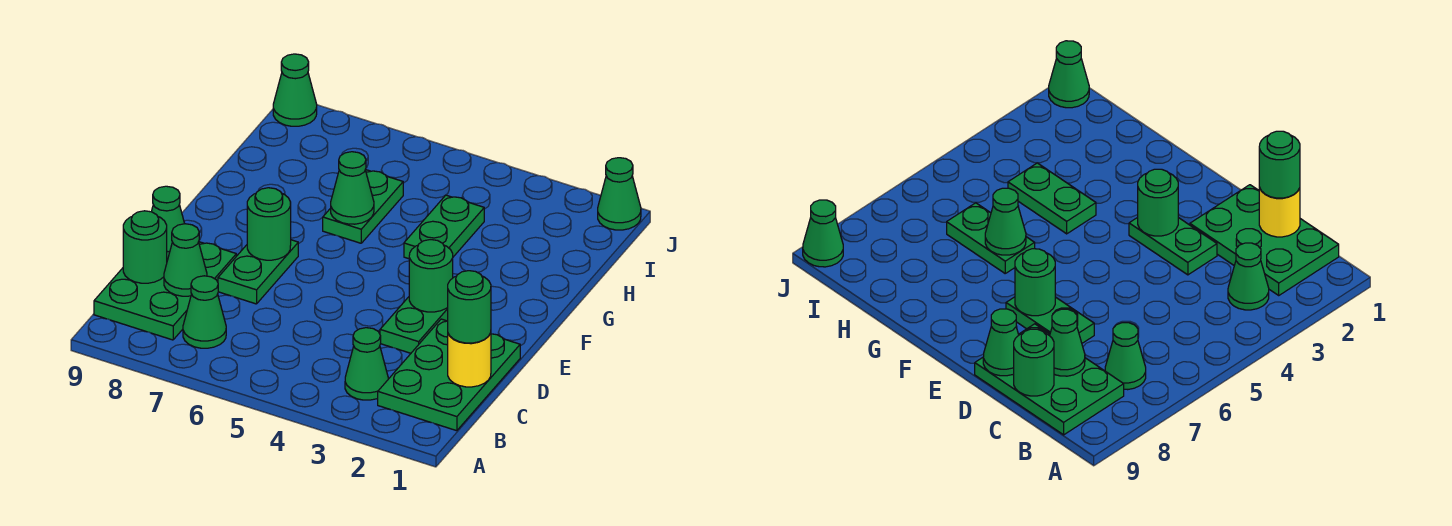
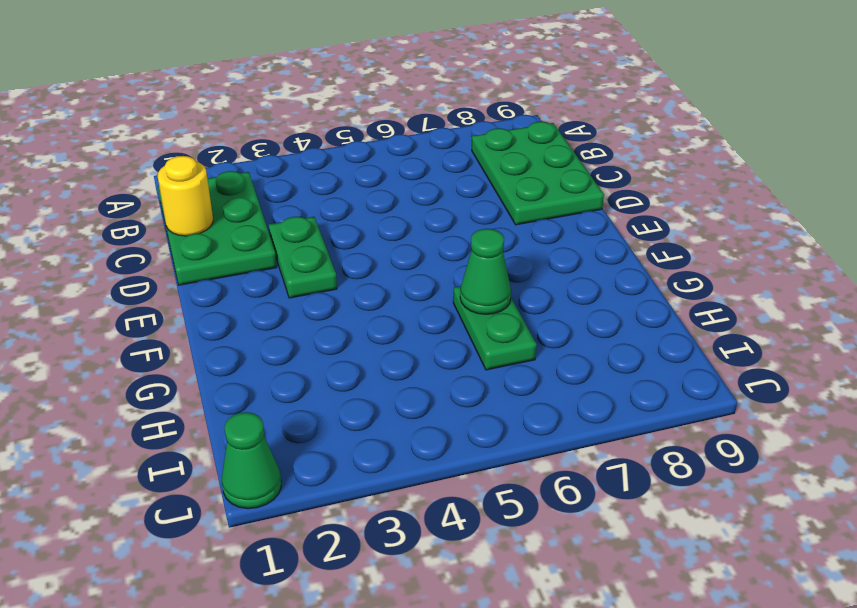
none -> green 1x1 cone [345,328,388,400]
none -> green 1x1 cone [183,276,226,348]
none -> green 1x2 plate [218,240,298,304]

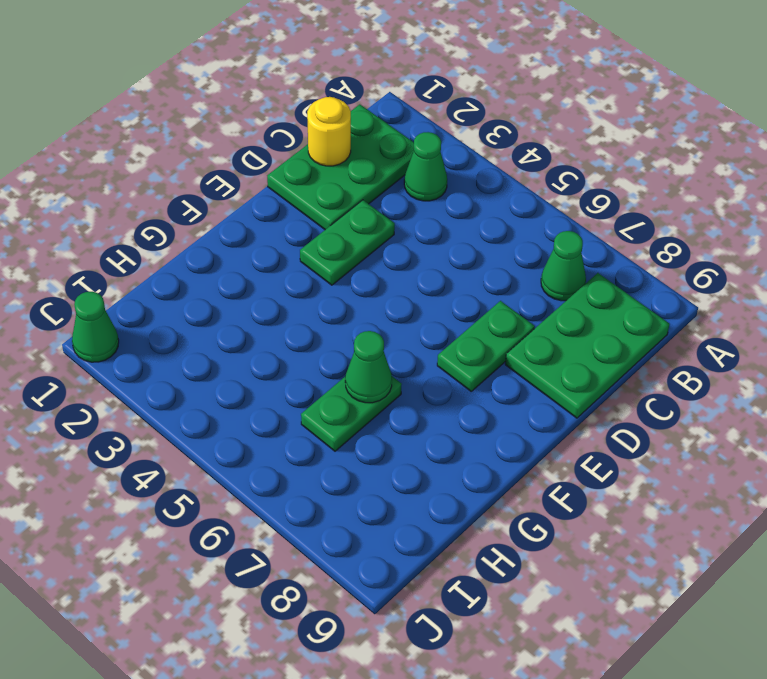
none -> green 1x2 plate [404,195,484,259]
none -> green 1x1 cone [273,54,317,126]
none -> green 1x1 cone [164,224,207,296]

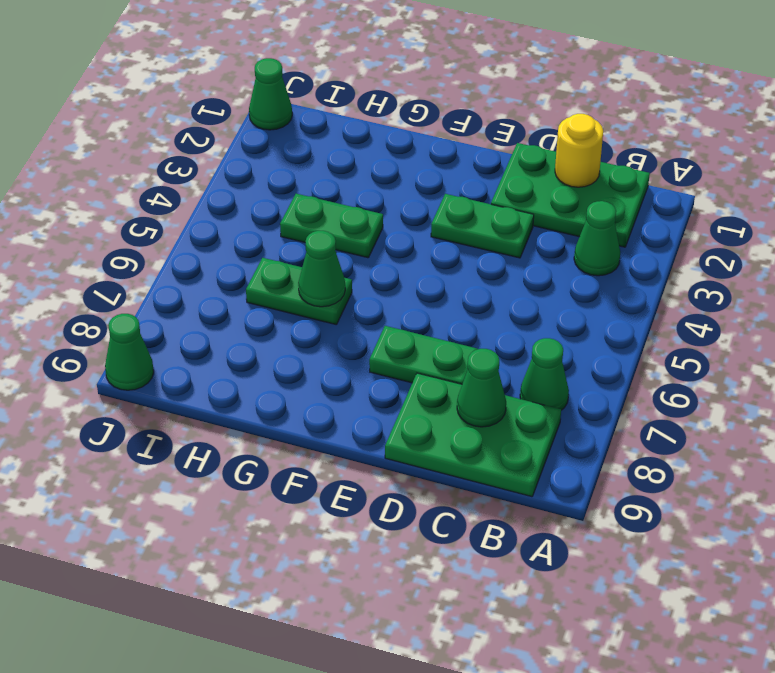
none -> green 1x1 round brick [123,211,167,283]
none -> green 1x1 cone [151,186,185,259]
none -> green 1x1 round brick [409,240,453,312]

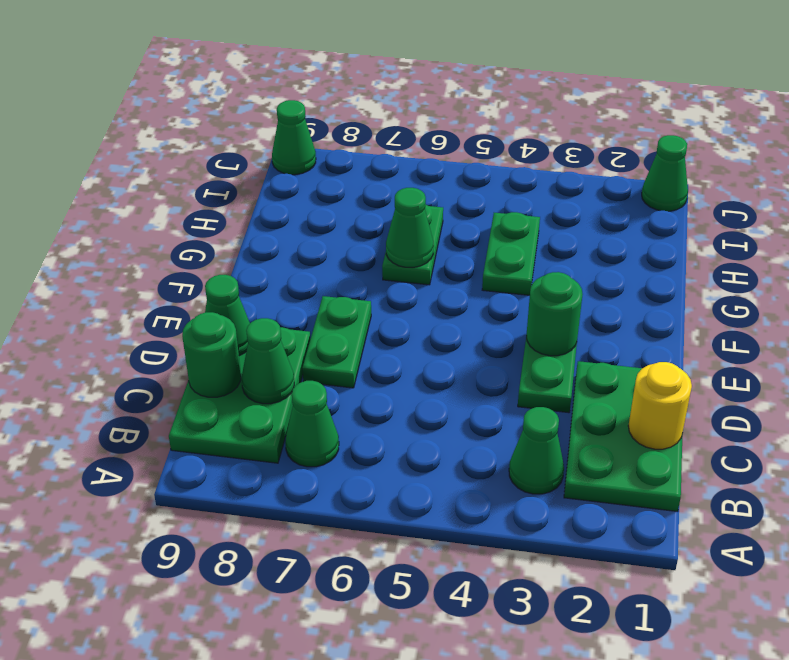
none -> green 1x1 round brick [247,188,291,260]
none -> green 1x1 round brick [448,271,491,343]

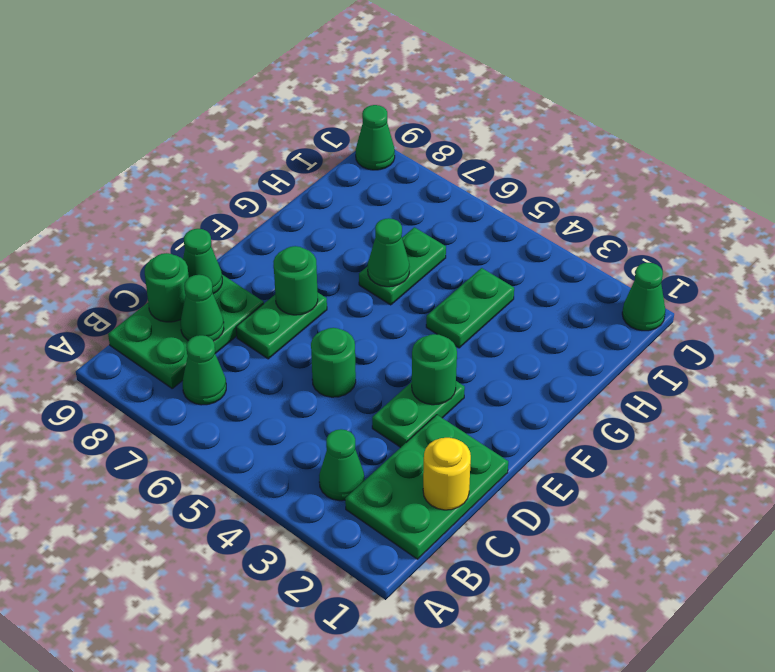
green 1x1 round brick [311,328,356,397] -> green 1x1 round brick moved to [448,271,491,343]

